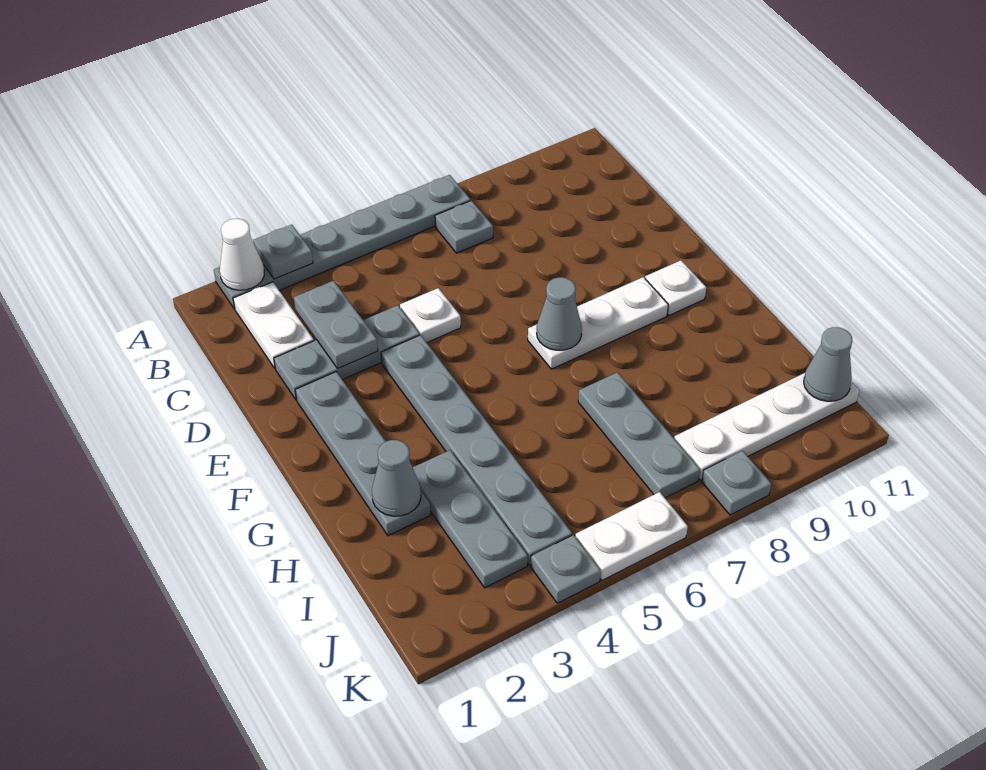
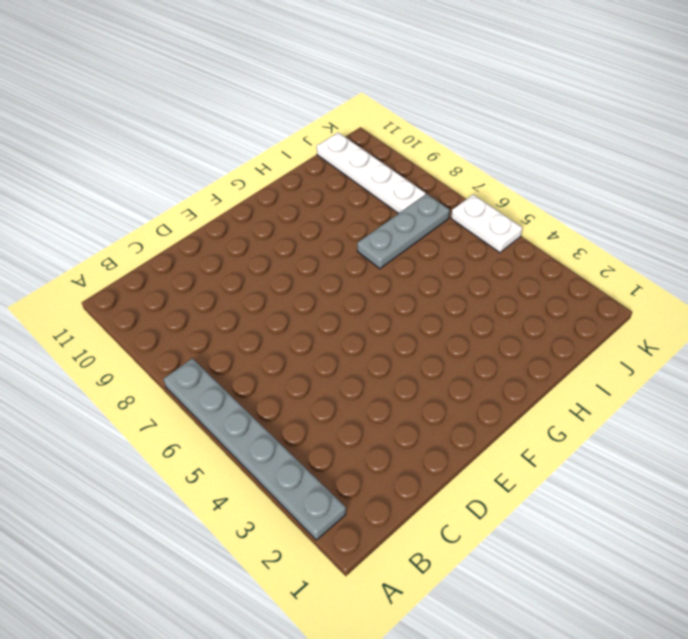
none -> white 1x2 plate [233,282,314,368]
none -> grey 1x1 plate [435,201,493,253]
none -> grey 1x3 plate [274,305,420,400]

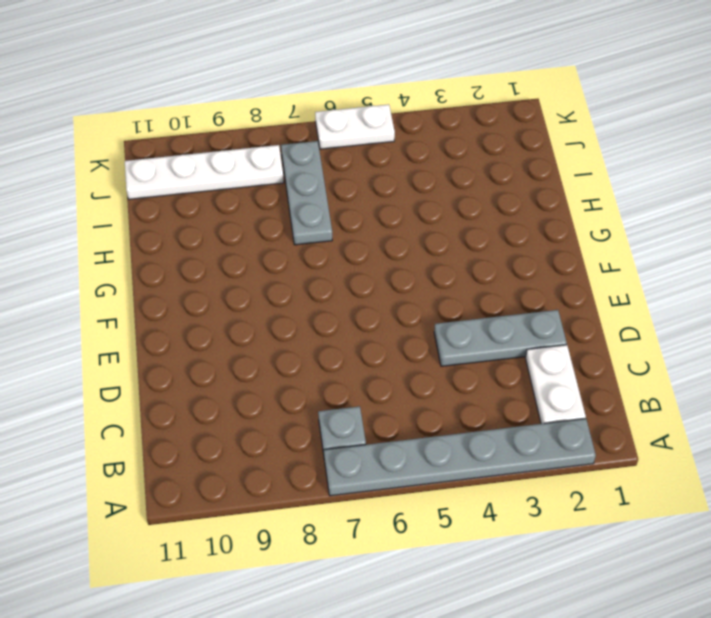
none -> white 1x1 plate [400,288,461,343]
none -> grey 1x4 plate [295,372,431,536]
none -> grey 1x6 plate [381,335,572,565]

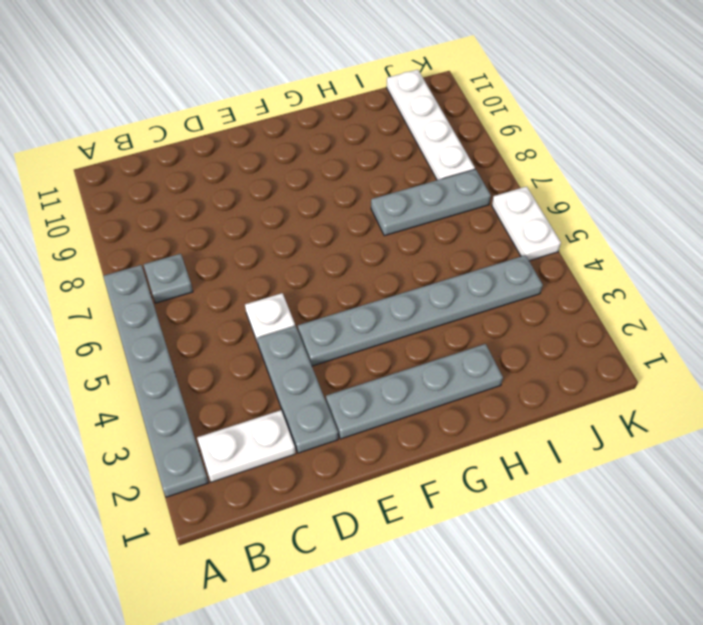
none -> white 1x3 plate [528,277,668,369]
none -> white 1x1 plate [645,260,706,315]
none -> grey 1x3 plate [413,450,528,588]

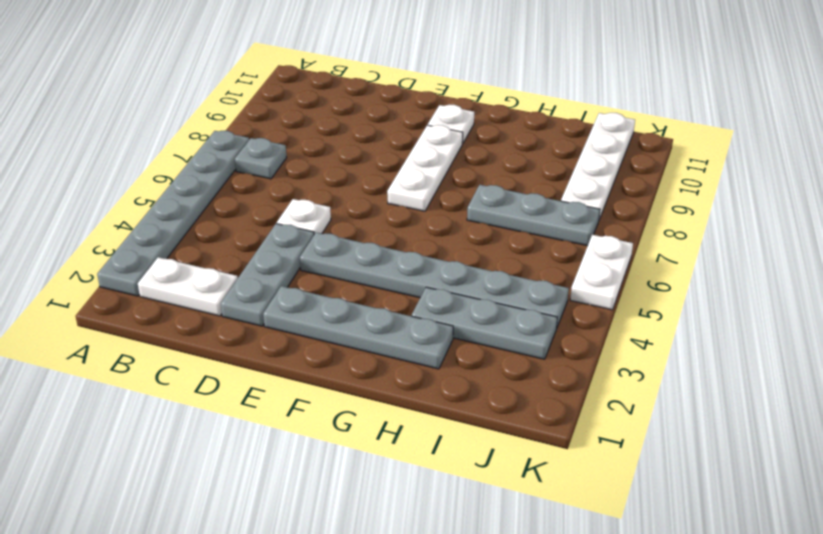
none -> grey 1x1 plate [531,535,601,603]
none -> grey 1x1 plate [702,451,771,515]
none -> white 1x1 cone [220,219,264,290]

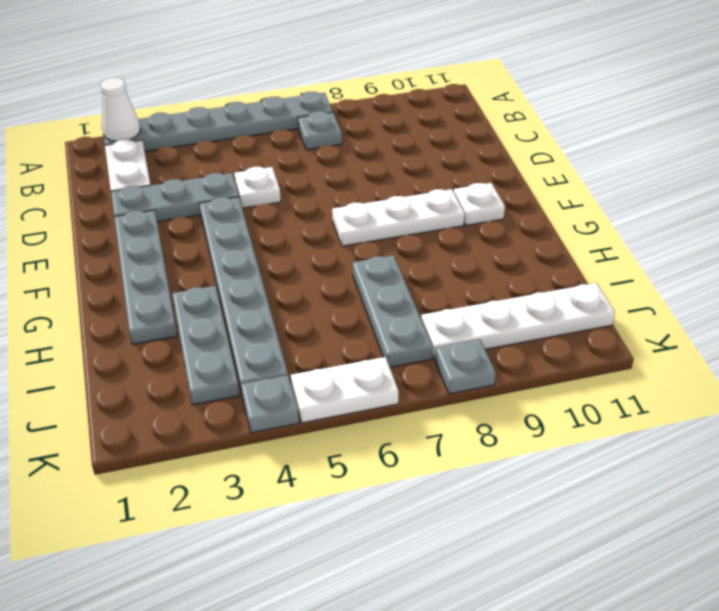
none -> grey 1x1 plate [253,225,313,279]
none -> grey 1x2 plate [294,281,378,369]
none -> grey 1x1 cone [537,277,582,350]

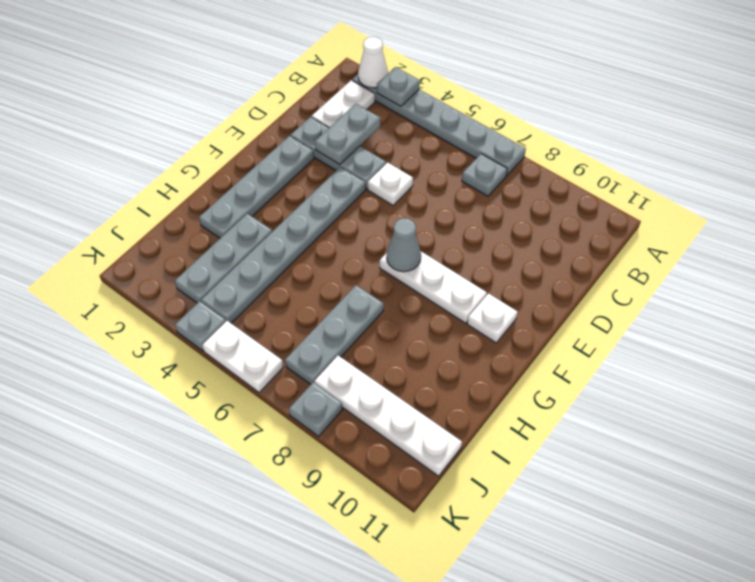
none -> grey 1x1 cone [372,440,421,516]
none -> grey 1x1 cone [804,327,852,401]

